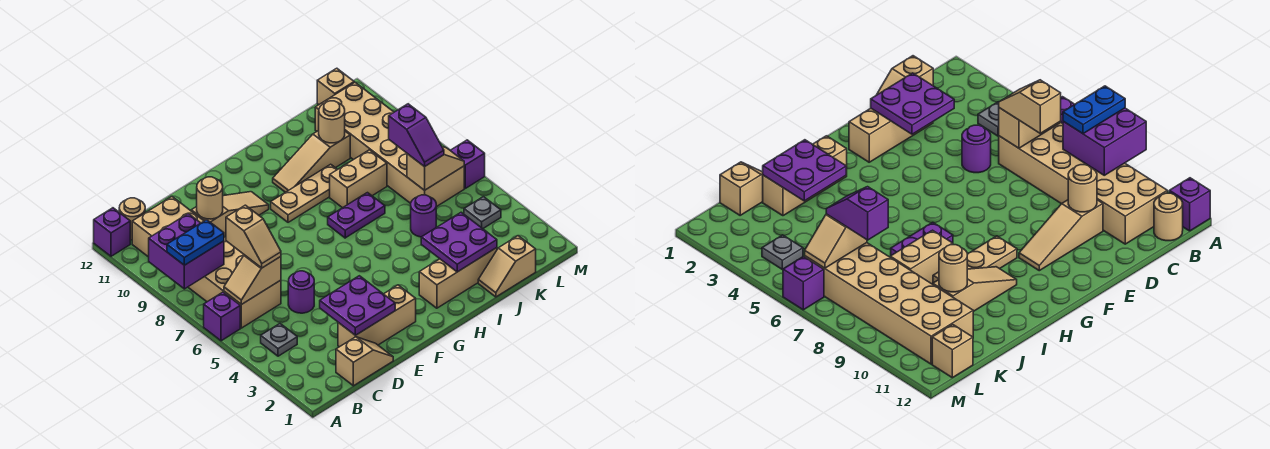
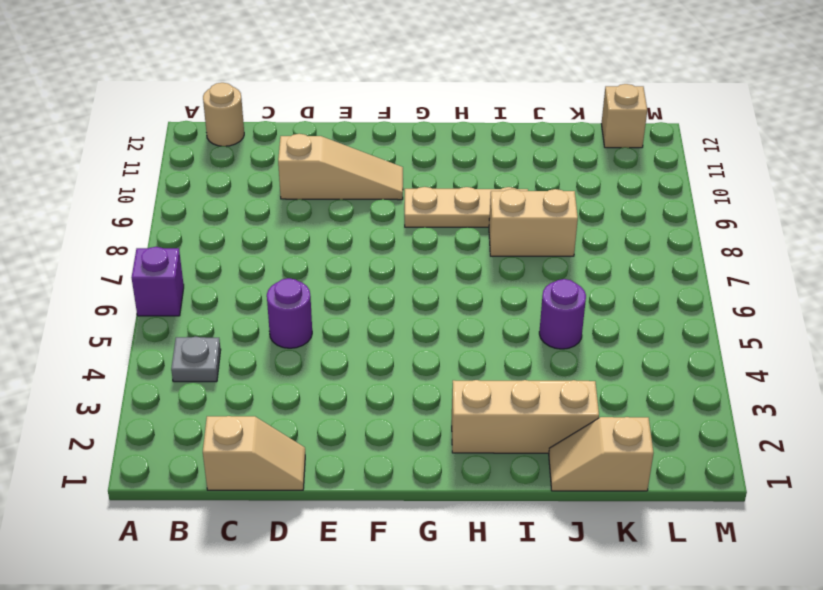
none -> purple 1x1 brick [94,208,130,256]
none -> tan 2x6 brick [132,197,281,328]
none -> tan 1x3 brick [338,285,416,347]
none -> purple 1x2 plate [328,193,385,238]

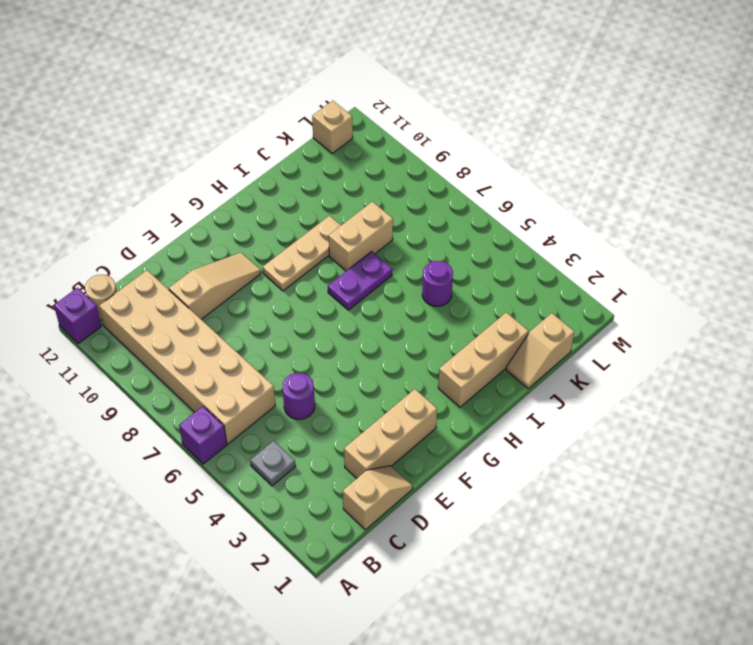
none -> tan 1x3 slope [273,131,350,192]
none -> tan 2x6 brick [315,82,464,207]
none -> grey 1x1 plate [464,197,501,229]
none -> purple 1x1 brick [450,140,485,188]

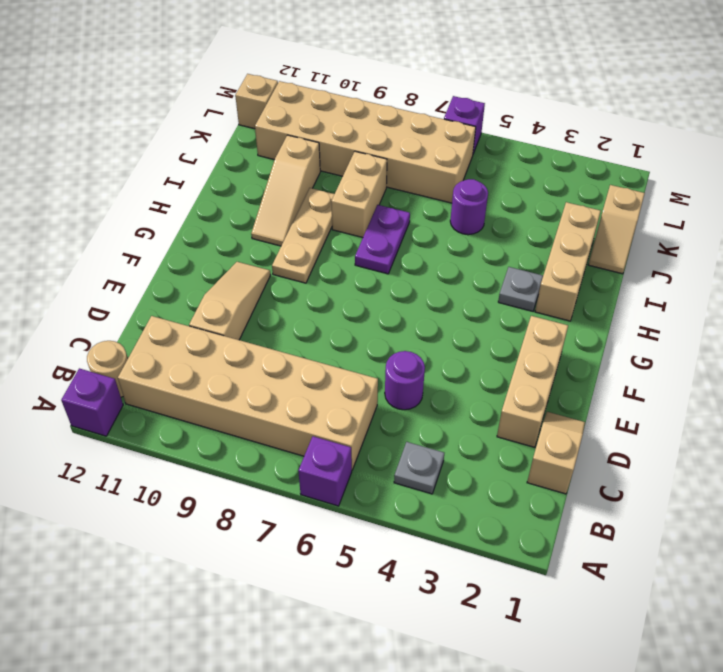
grey 1x1 plate [498,267,543,311] -> grey 1x1 plate moved to [464,197,501,229]
none -> purple 2x2 brick [149,214,224,289]
none -> tan 1x2 slope [224,255,281,305]
none -> purple 2x2 plate [320,276,395,335]
none -> tan 1x1 round brick [197,177,223,219]

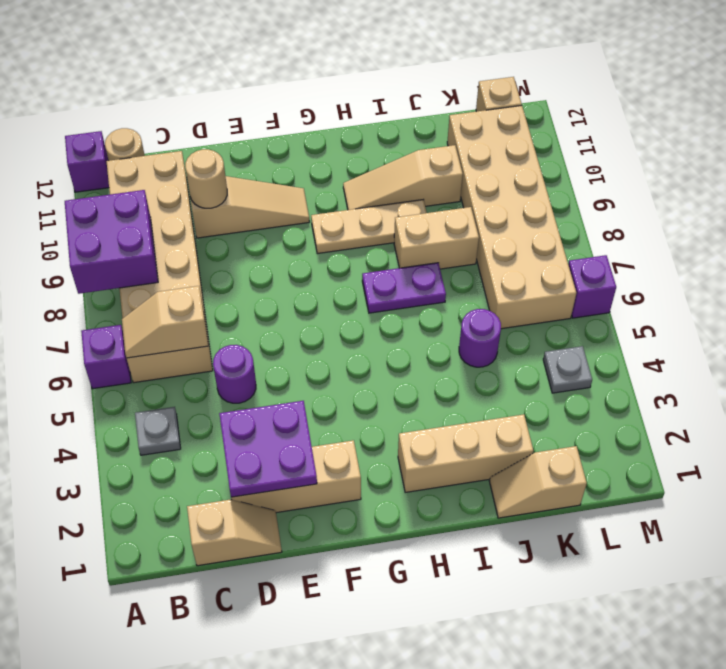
none -> purple 2x2 plate [421,212,497,272]
none -> tan 1x1 round brick [319,101,345,143]
none -> tan 1x2 slope [407,146,464,190]
none -> blue 1x2 plate [167,220,224,265]

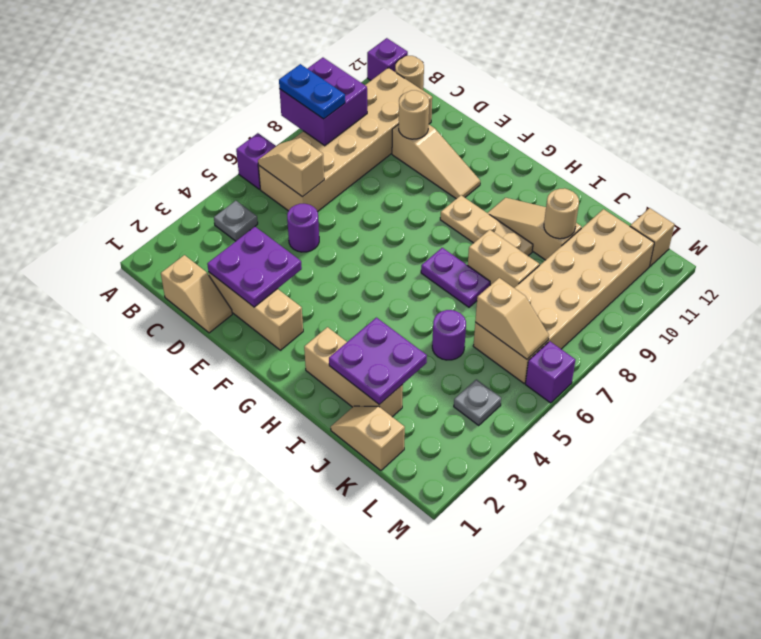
none -> tan 1x2 slope [226,205,281,268]
none -> purple 1x2 slope [389,104,444,167]

